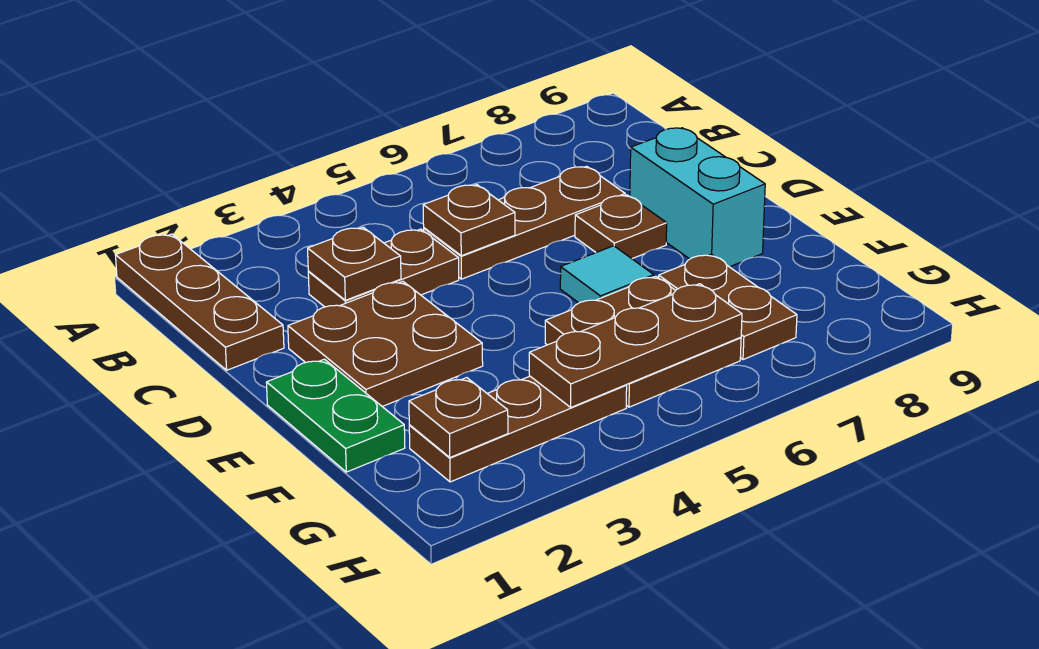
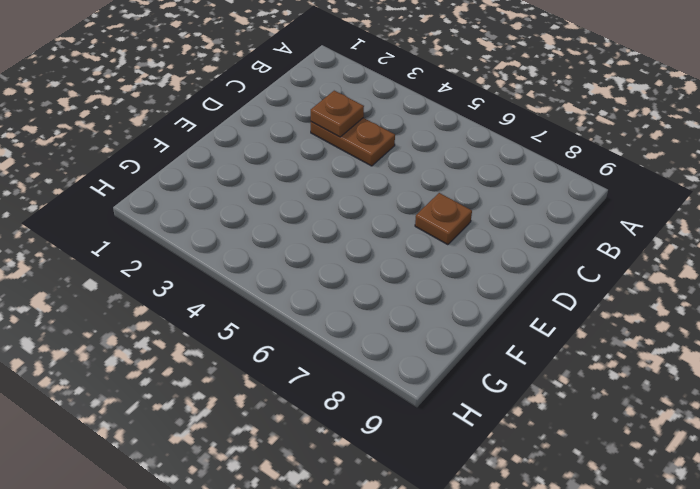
none -> brown 1x3 plate [116,234,284,370]
none -> brown 1x3 plate [424,166,625,279]
none -> brown 2x2 plate [288,281,483,407]

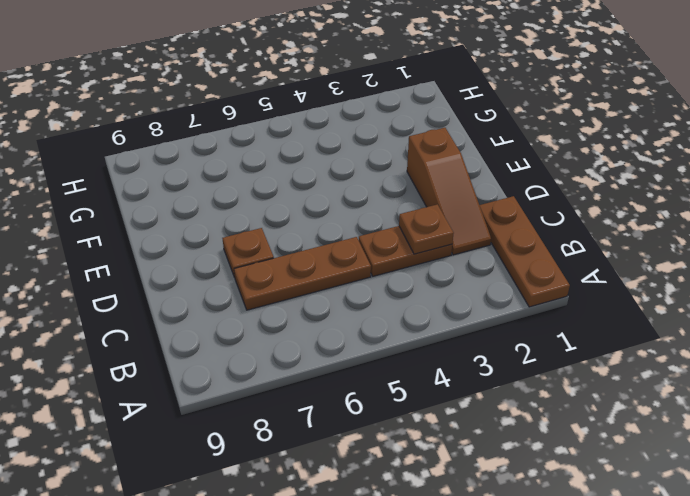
brown 1x3 slope [407,128,491,255] -> brown 2x2 plate [288,281,483,407]
none -> cyan 1x2 brick [630,128,765,267]
none -> green 1x2 plate [266,359,405,472]
none -> cyan 1x1 tile [560,246,654,303]

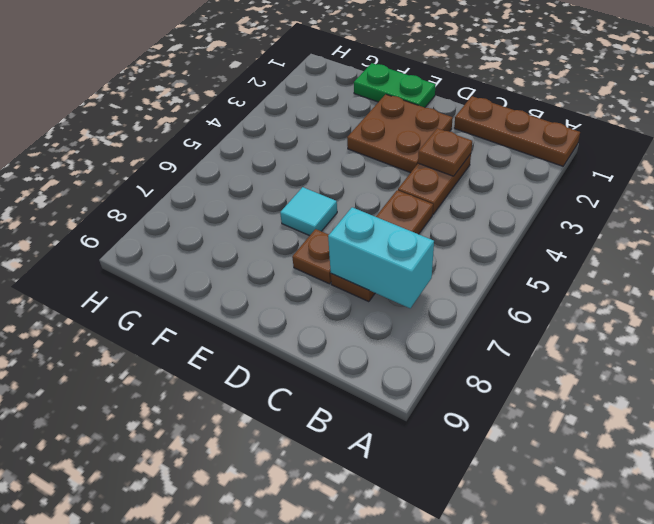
cyan 1x2 brick [328,207,434,308] -> cyan 1x2 brick moved to [630,128,765,267]
none -> brown 2x2 plate [545,276,741,407]
none -> brown 1x2 plate [659,254,797,360]
none -> brown 1x3 plate [409,376,627,482]

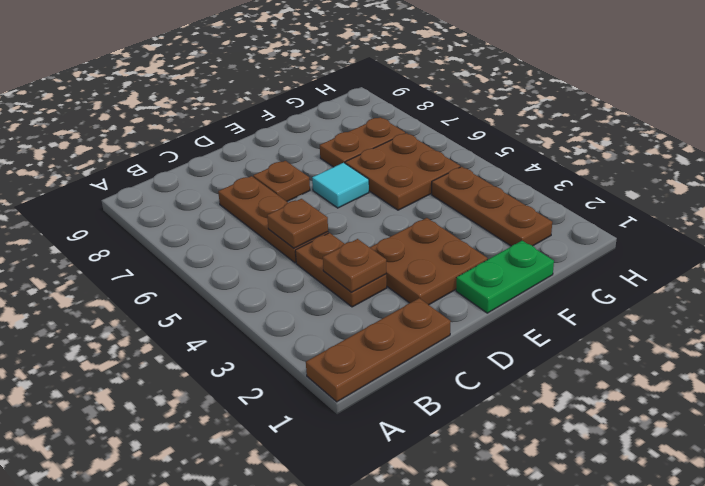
none -> cyan 1x2 brick [630,128,765,267]
none -> brown 1x1 plate [409,378,508,457]
none -> brown 1x3 plate [529,284,742,407]

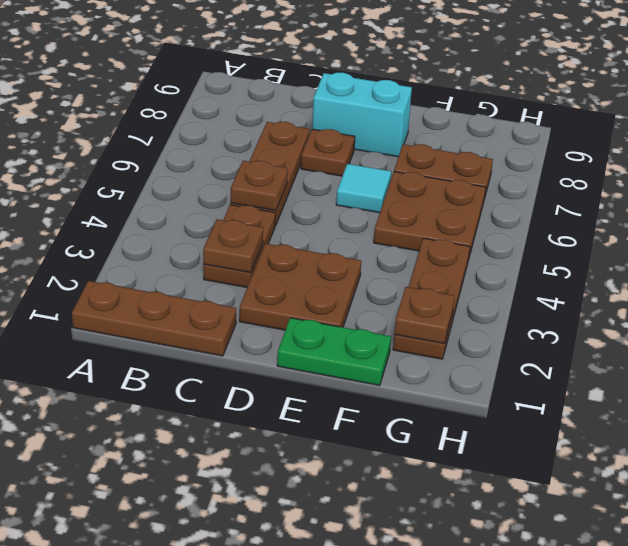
none -> brown 1x3 plate [529,284,742,407]

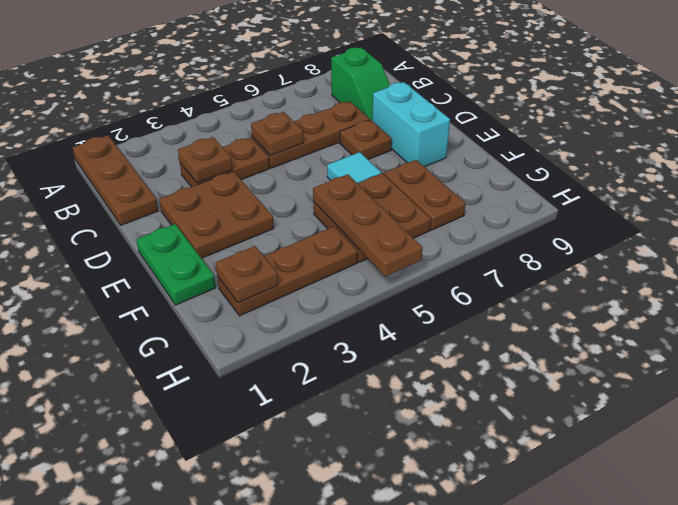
green 1x2 slope [331,47,390,120] -> none
brown 1x3 plate [313,174,423,276] -> brown 1x3 plate turned to [529,284,742,407]

